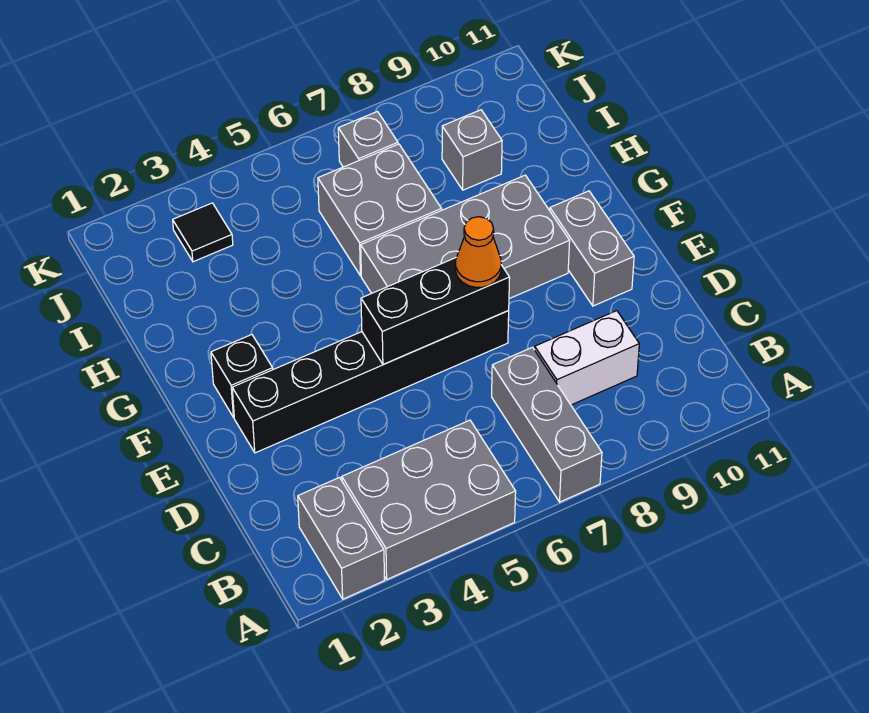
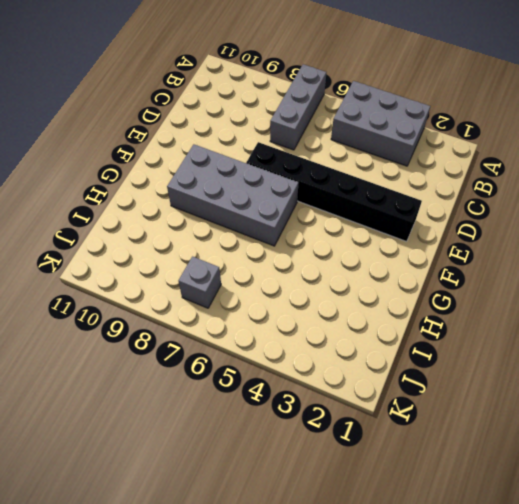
none -> grey 1x2 brick [298,478,385,599]
none -> white 1x2 brick [535,311,639,405]
none -> grey 1x2 brick [550,191,634,306]

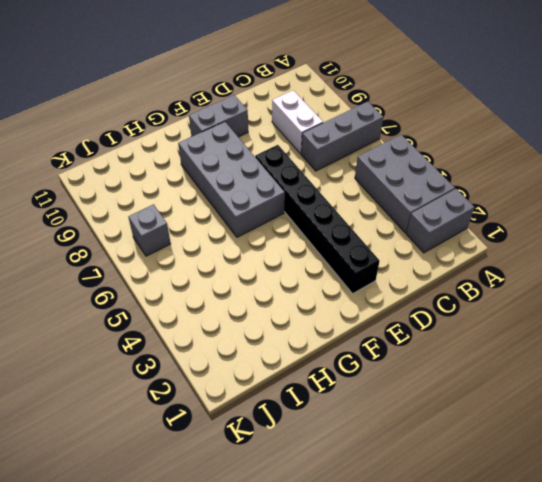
none -> black 1x1 brick [211,335,273,417]
none -> grey 2x2 brick [318,144,442,276]
none -> grey 1x1 brick [442,110,502,190]

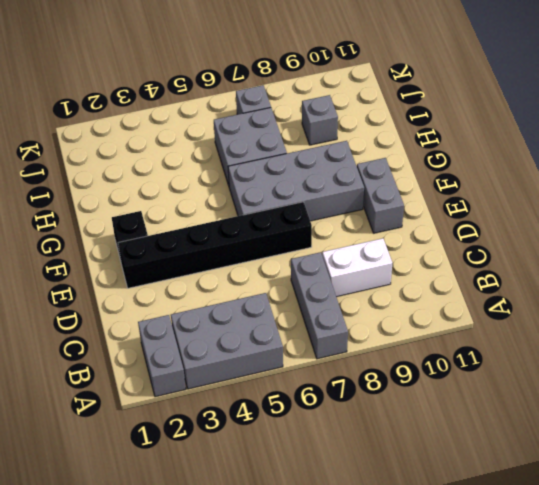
none -> black 1x1 tile [173,203,233,262]
none -> black 1x3 brick [361,258,510,365]
none -> orange 1x1 cone [455,217,501,287]

